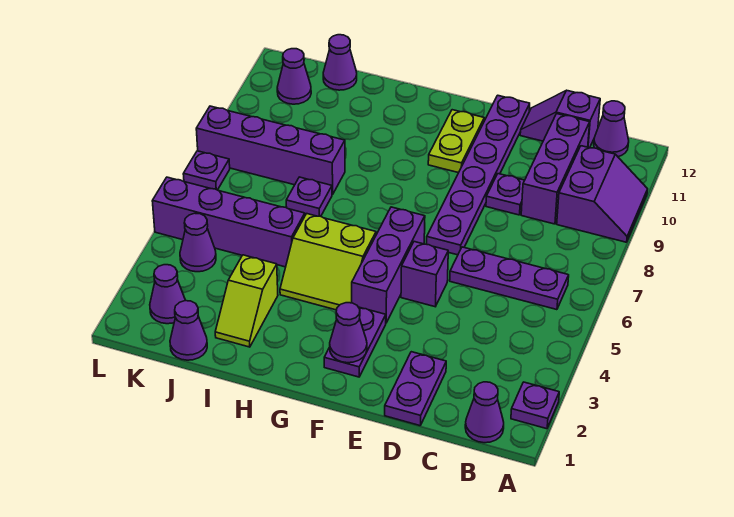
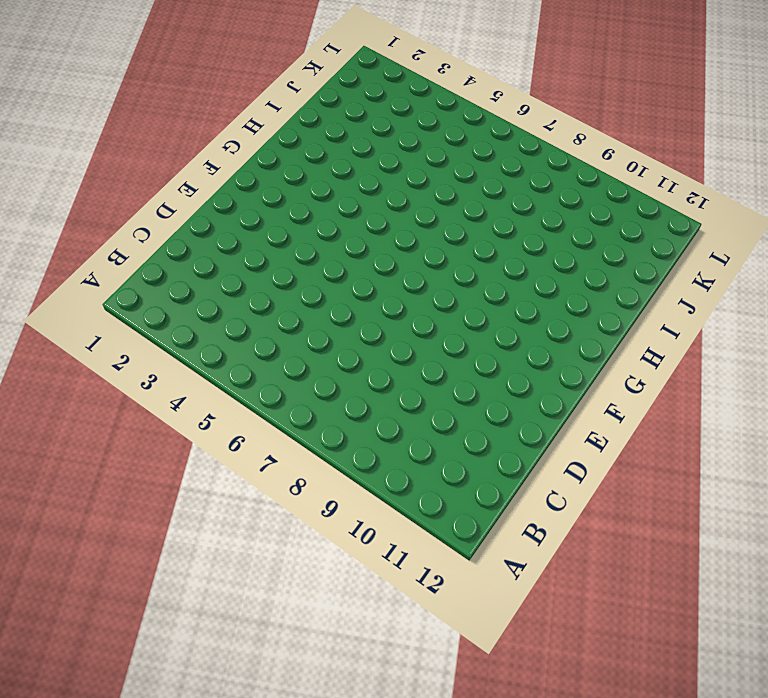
none -> purple 1x1 plate [511,382,559,429]
none -> purple 2x2 slope [557,146,648,242]
none -> purple 1x1 cone [465,382,504,443]

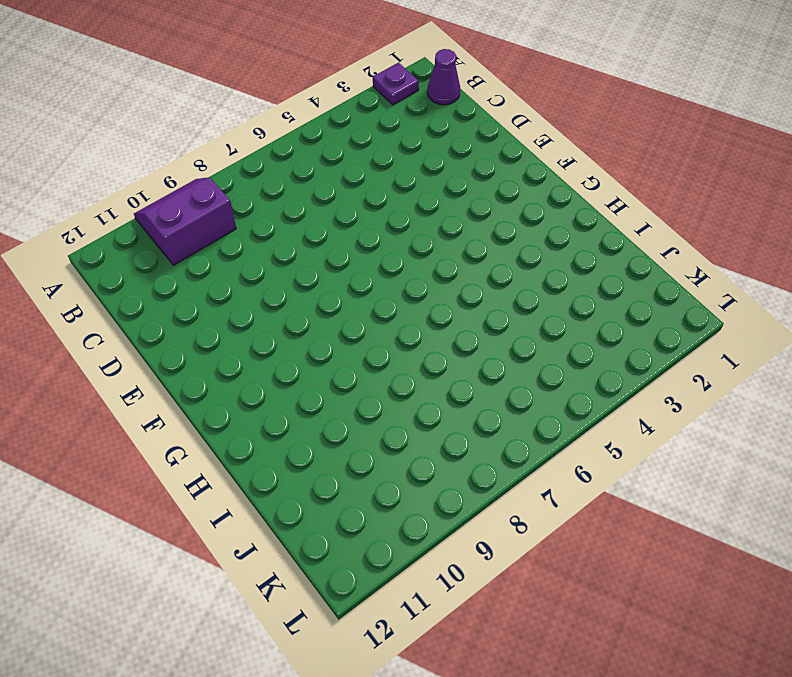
none -> purple 1x3 plate [450,247,569,310]
none -> purple 1x1 cone [594,101,629,157]
none -> purple 1x3 brick [521,114,590,224]

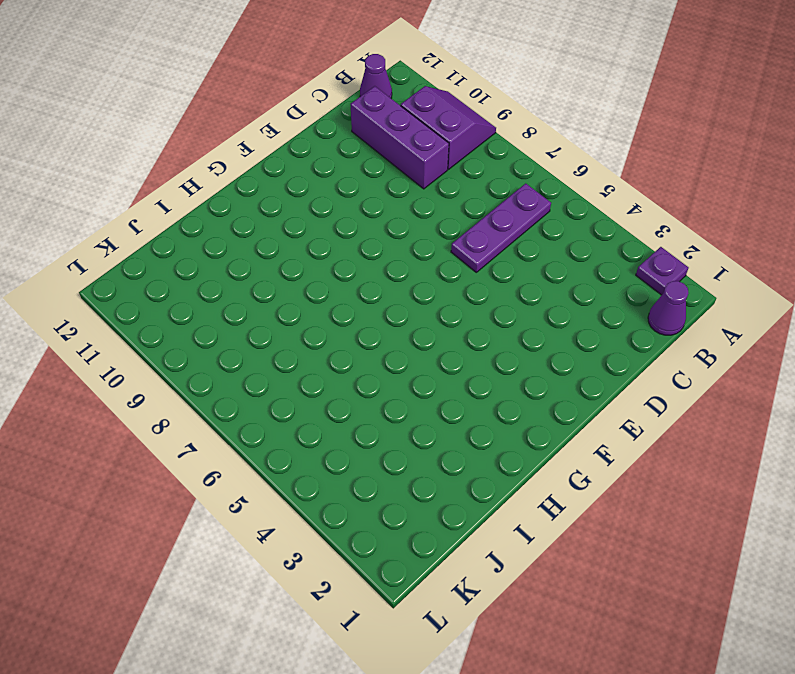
none -> purple 1x2 slope [520,90,600,148]
none -> purple 1x2 plate [385,352,446,426]
none -> purple 1x1 plate [486,174,525,215]

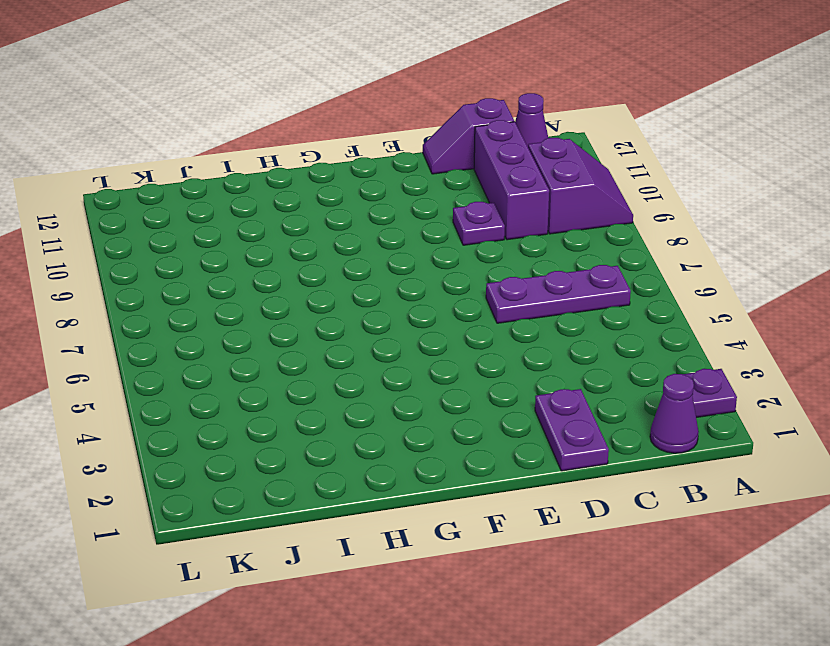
none -> purple 1x1 brick [401,242,448,307]
none -> purple 1x6 plate [427,95,530,255]
none -> purple 1x2 plate [324,307,386,377]

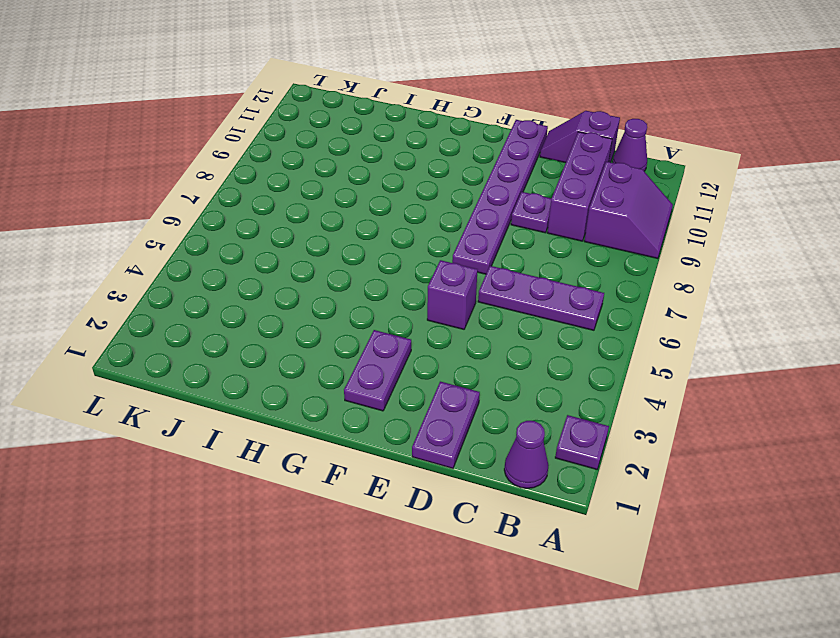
none -> purple 1x3 brick [352,207,425,323]
none -> lime 1x2 plate [428,110,484,173]
none -> lime 2x2 slope [280,214,376,310]

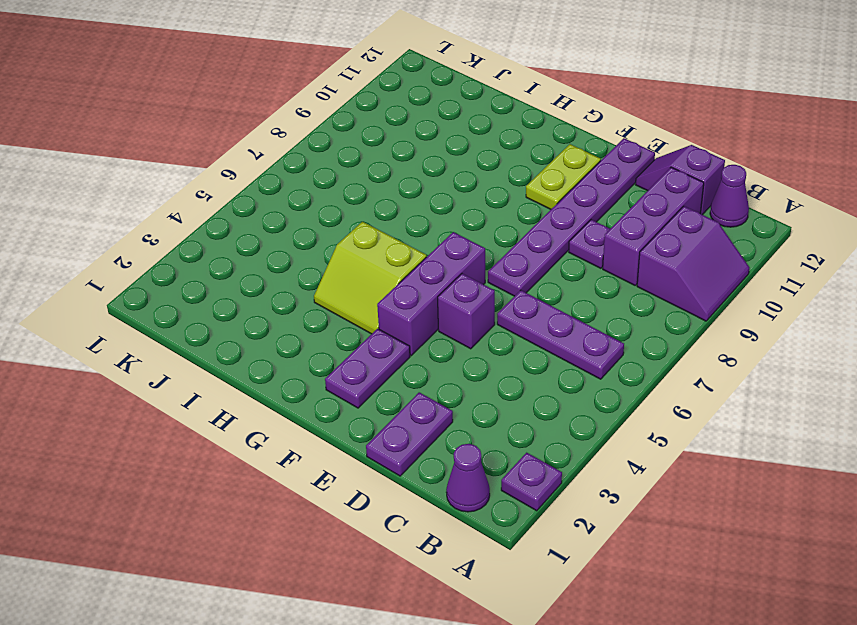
none -> lime 1x2 slope [215,255,278,347]
none -> purple 1x4 brick [152,177,305,267]
none -> purple 1x1 plate [286,177,332,216]

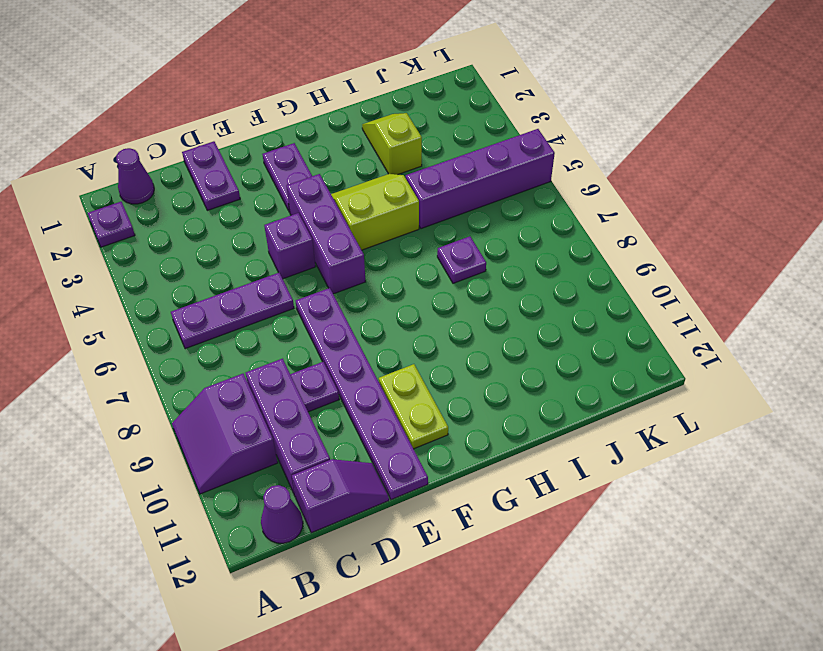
none -> purple 1x4 brick [196,106,345,194]
none -> purple 1x1 cone [170,301,207,360]
none -> purple 1x1 cone [323,35,357,90]

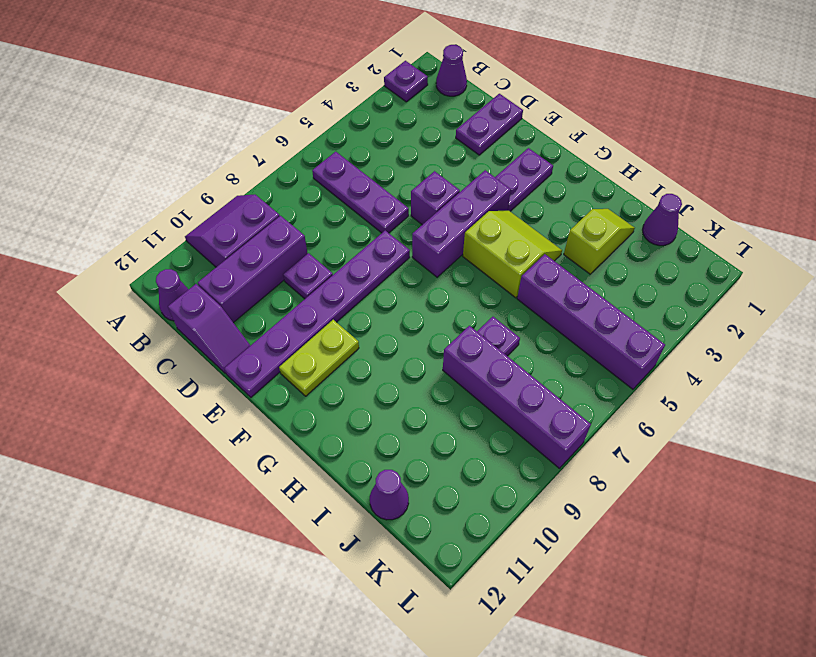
none -> purple 1x1 cone [150,265,186,324]
none -> purple 1x1 cone [180,213,216,272]
none -> purple 1x1 cone [277,49,311,104]

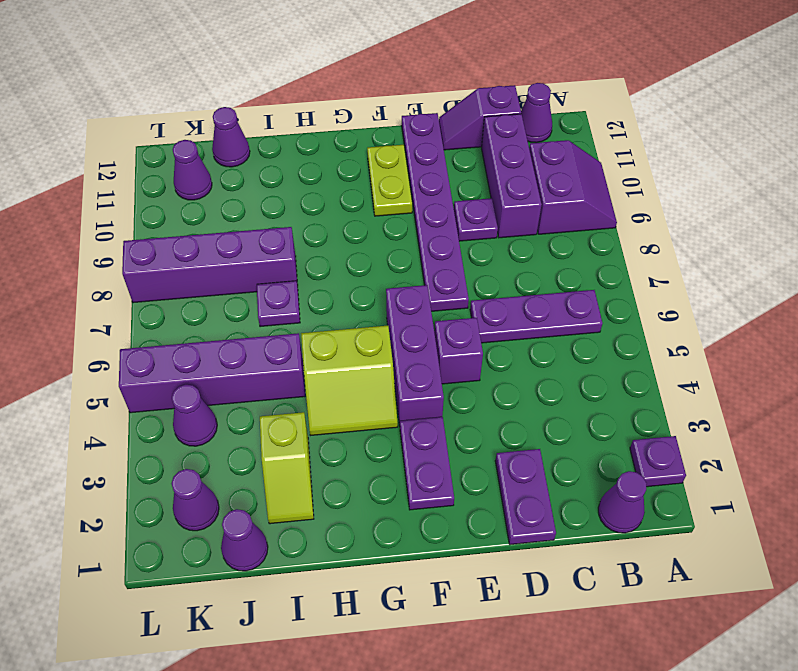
none -> purple 1x1 plate [183,151,230,190]
none -> purple 1x1 cone [330,303,367,363]

